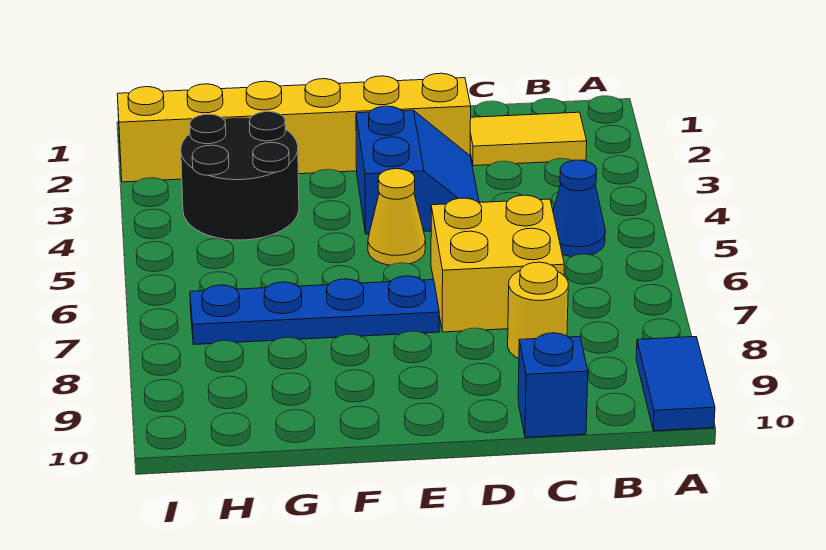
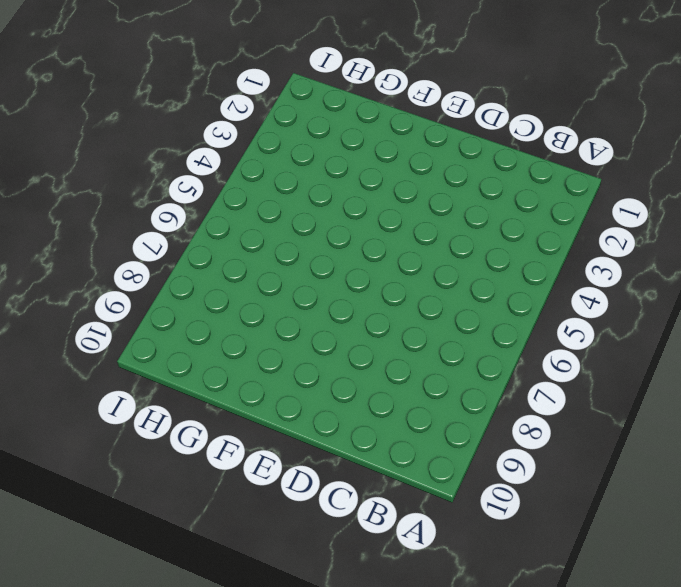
none -> blue 1x2 tile [636,337,715,431]
none -> yellow 1x2 tile [470,112,587,166]

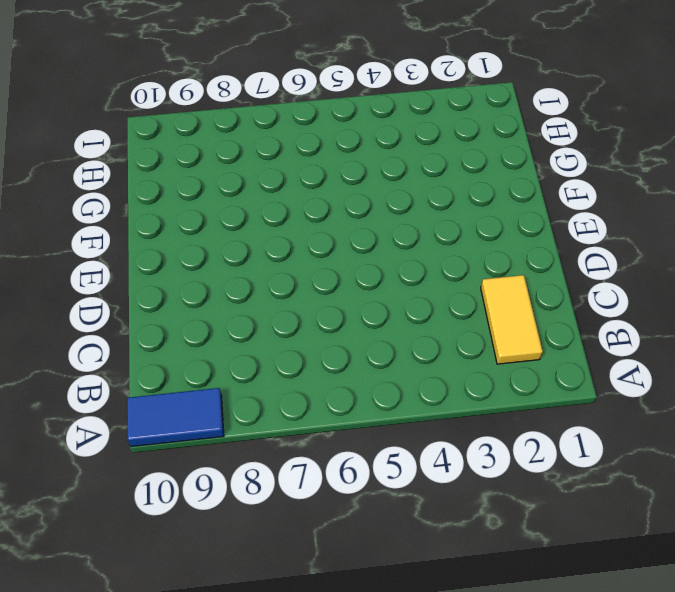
none -> blue 1x1 cone [553,160,605,257]
none -> yellow 2x2 brick [431,195,564,332]

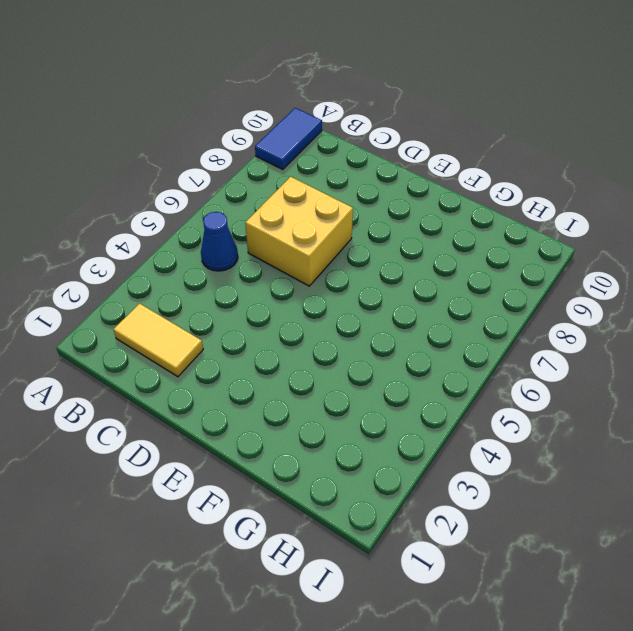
none -> yellow 1x1 round brick [508,262,568,358]
none -> blue 1x1 brick [518,333,588,437]

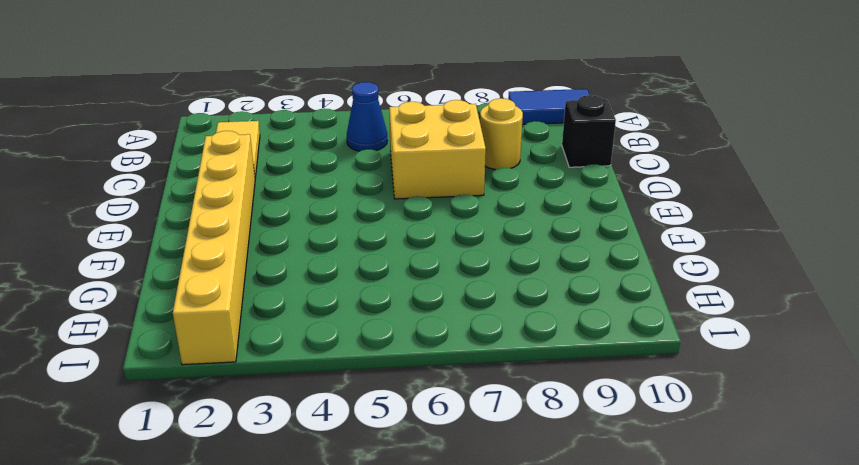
black 1x1 brick [562,95,616,167] -> blue 1x1 brick [518,333,588,437]
none -> blue 2x2 slope [356,106,479,234]
none -> yellow 1x1 cone [368,169,425,265]

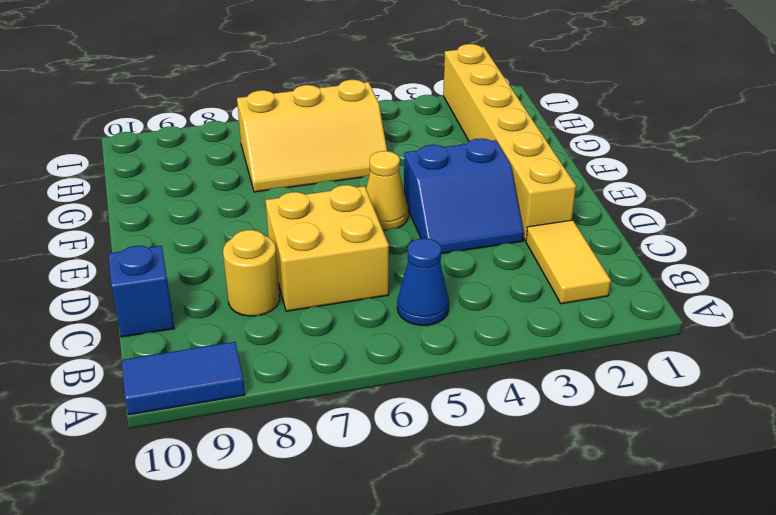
yellow 2x3 slope [237,80,387,192] -> blue 1x4 plate [190,276,439,344]
none -> black 2x2 round brick [181,112,299,240]

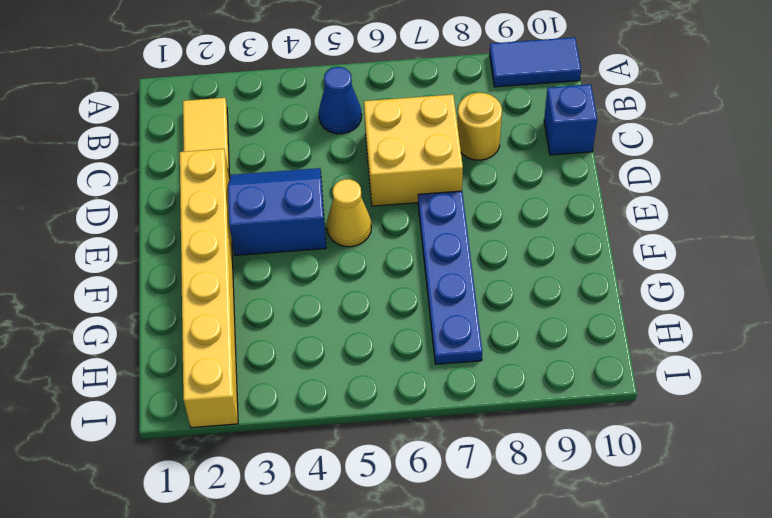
none -> black 2x2 round brick [181,112,299,240]

